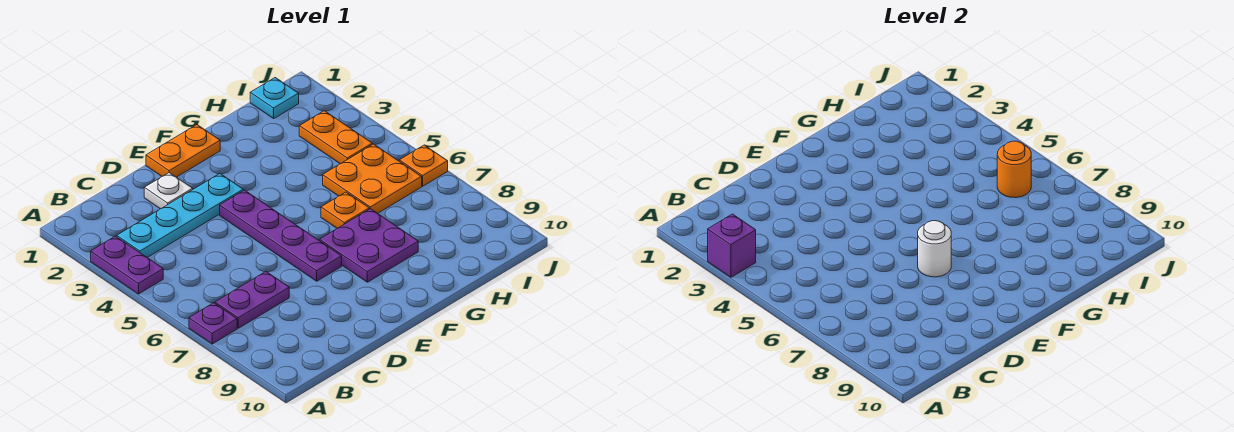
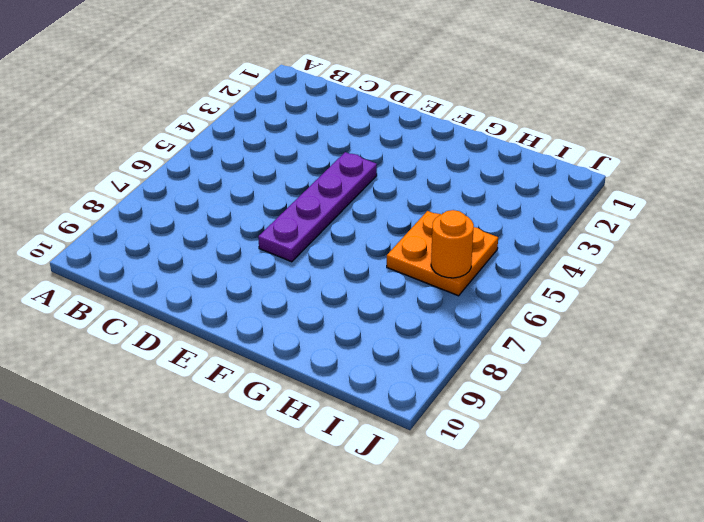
none -> purple 1x2 plate [91,236,163,294]
none -> purple 1x1 plate [189,303,237,344]
none -> cyan 1x4 plate [116,174,243,258]

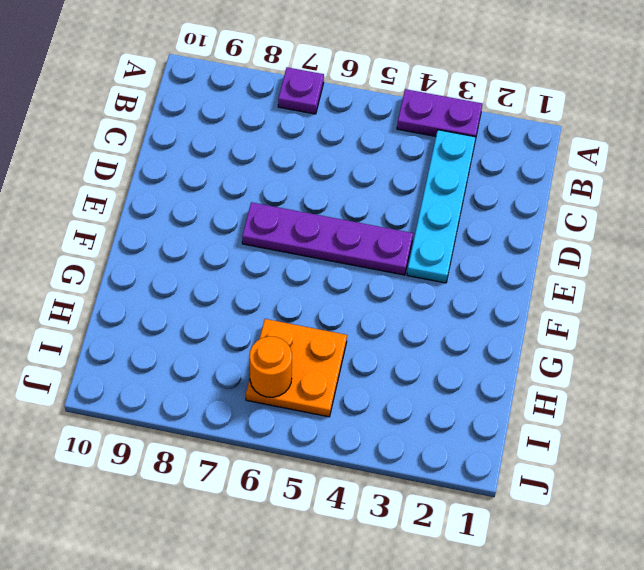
none -> purple 1x2 plate [215,272,289,328]
none -> white 1x1 plate [144,173,193,209]
none -> orange 1x2 plate [146,125,220,177]

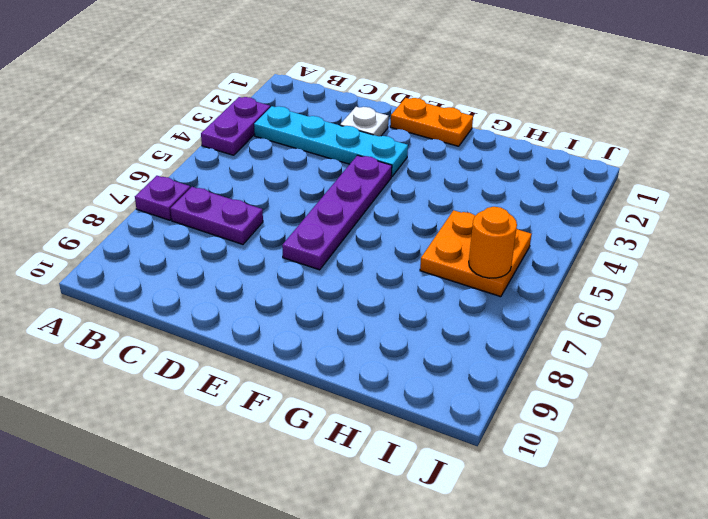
none -> purple 2x2 plate [319,209,418,282]
none -> orange 1x1 plate [321,192,369,228]
none -> cyan 1x1 plate [250,78,299,118]

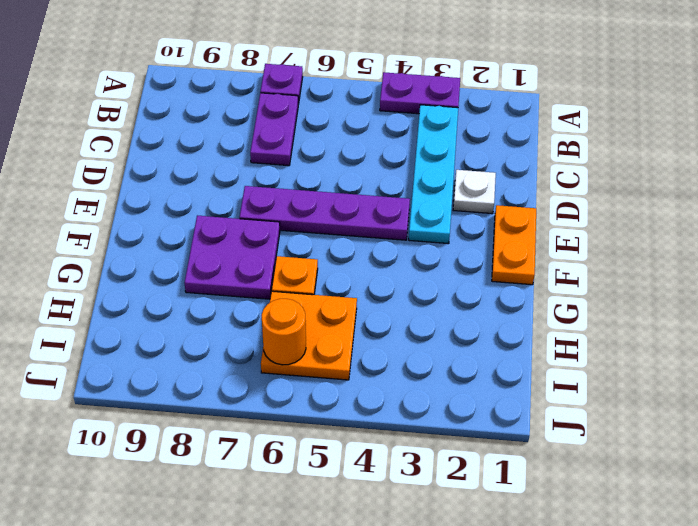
none -> cyan 1x1 plate [250,78,299,118]
none -> orange 1x2 plate [299,111,372,164]
none -> orange 1x1 plate [399,145,448,186]

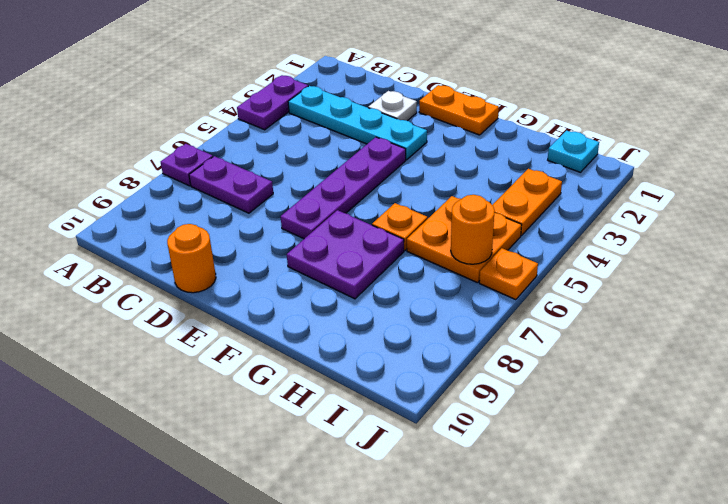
orange 1x1 round brick [167,224,216,293] -> none
none -> purple 1x1 brick [708,214,756,277]
none -> white 1x1 round brick [918,221,951,277]

